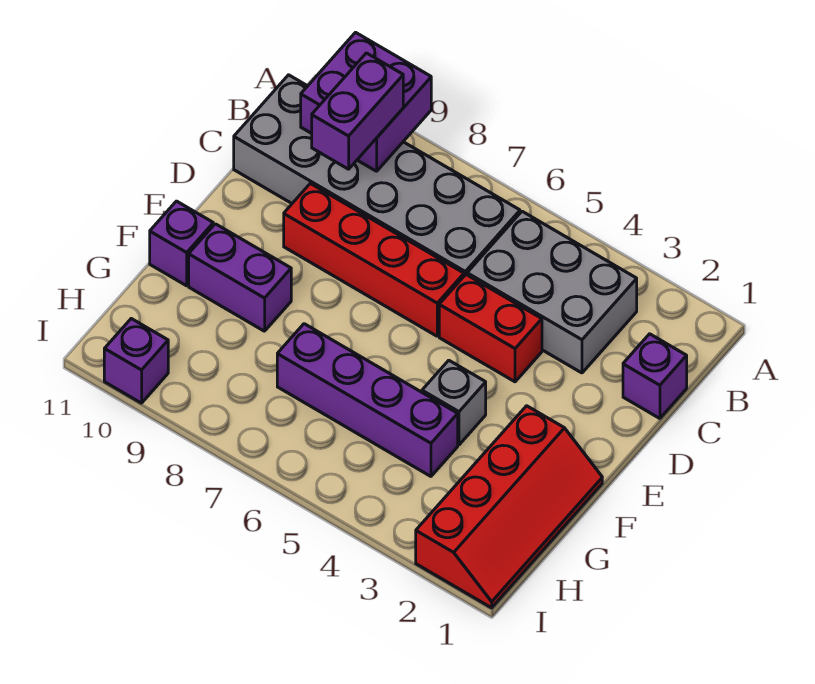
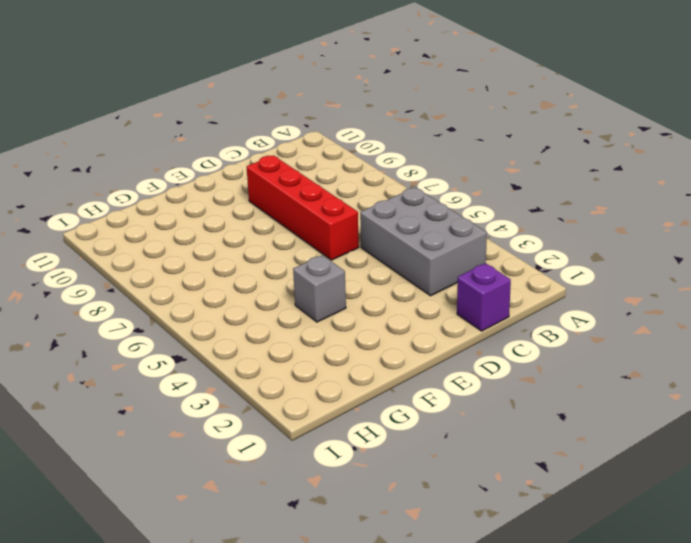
none -> grey 2x6 brick [234,75,520,276]
none -> red 1x2 brick [439,275,542,382]
none -> red 2x4 slope [416,406,602,608]

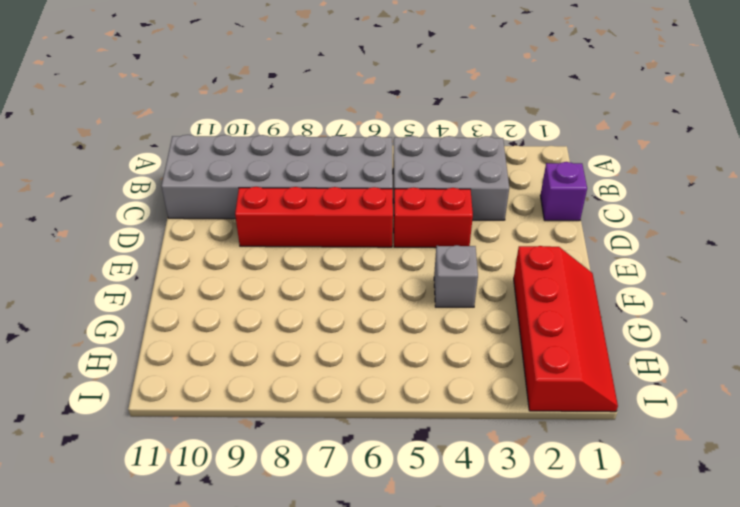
none -> purple 1x2 brick [189,224,291,331]
none -> purple 1x1 brick [150,201,213,286]
none -> purple 1x4 brick [277,324,458,476]

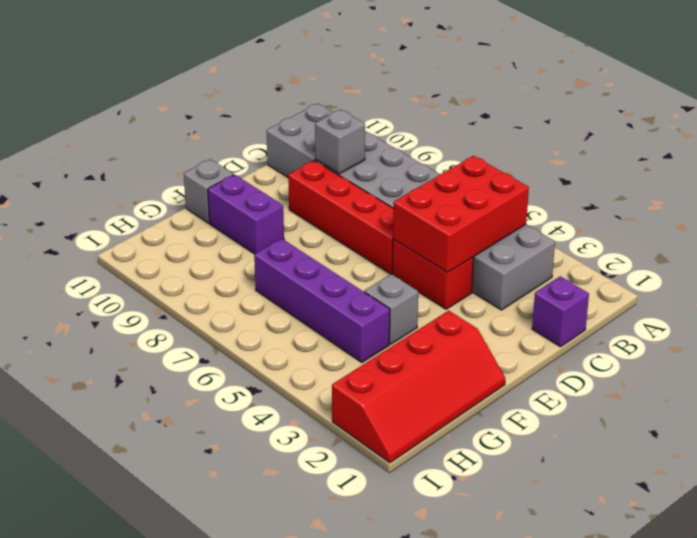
red 2x3 brick [393,156,529,273] -> none
grey 1x1 brick [315,109,365,174] -> none
grey 1x1 brick [184,159,234,223] -> purple 1x1 brick [150,201,213,286]
none -> purple 1x1 brick [104,319,168,403]
none -> purple 2x2 brick [301,32,431,171]
none -> purple 1x2 brick [312,53,403,169]

